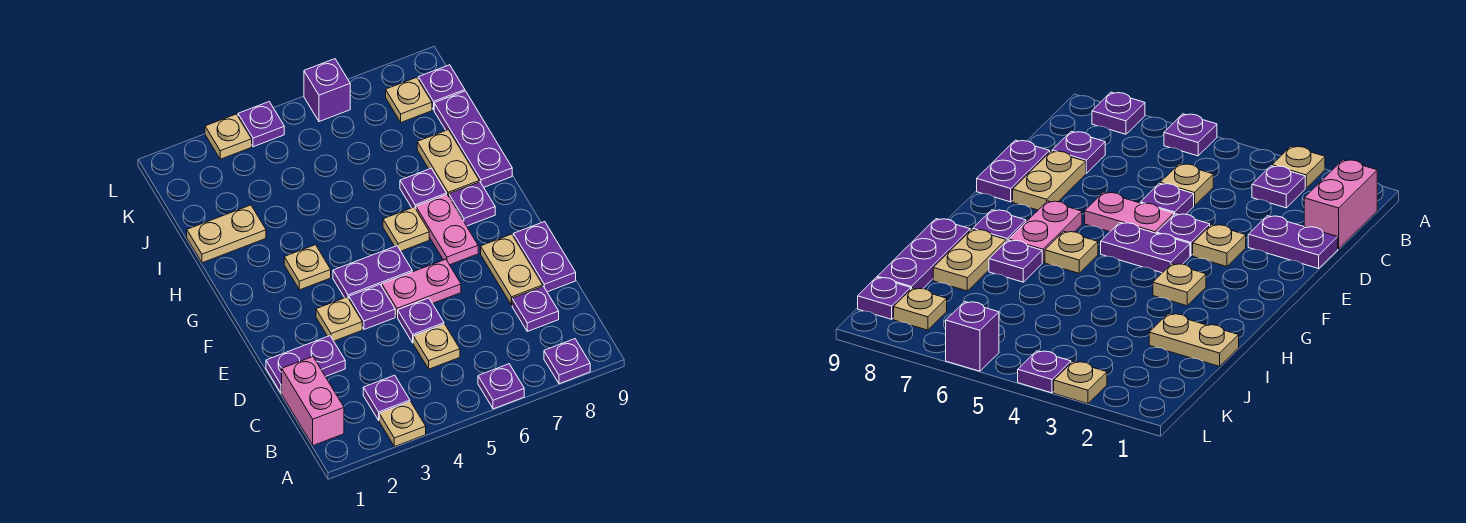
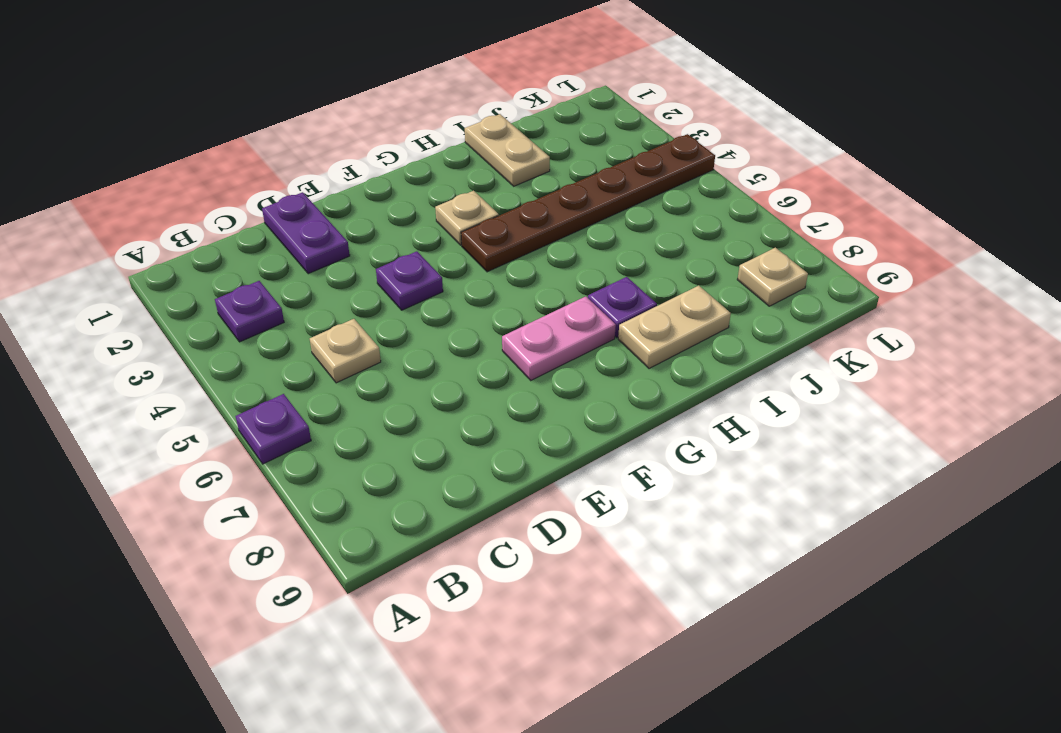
brown 1x6 plate [461,134,715,272] -> purple 1x1 plate [238,102,284,147]
none -> tan 1x1 plate [379,401,426,447]
none -> purple 1x1 plate [544,339,590,384]
none -> pink 1x2 brick [282,357,344,445]

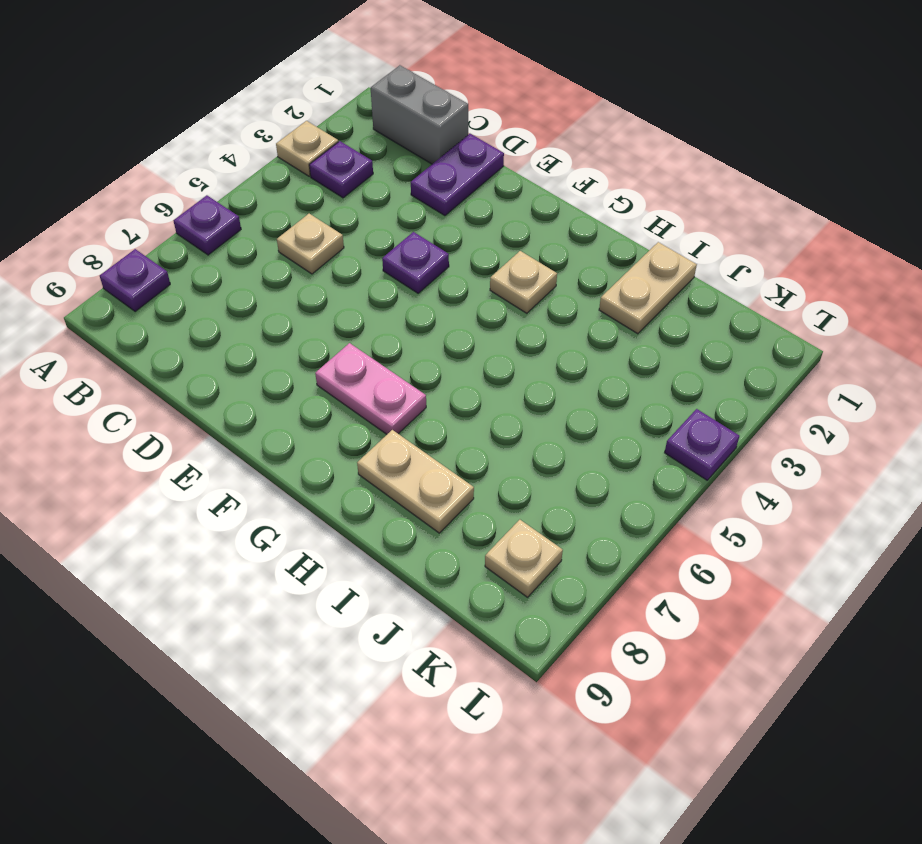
grey 1x2 brick [371,65,468,164] -> pink 1x2 brick [282,357,344,445]
none -> purple 1x1 plate [512,286,559,331]
none -> purple 1x1 plate [398,298,444,343]
none -> tan 1x2 plate [481,234,543,305]

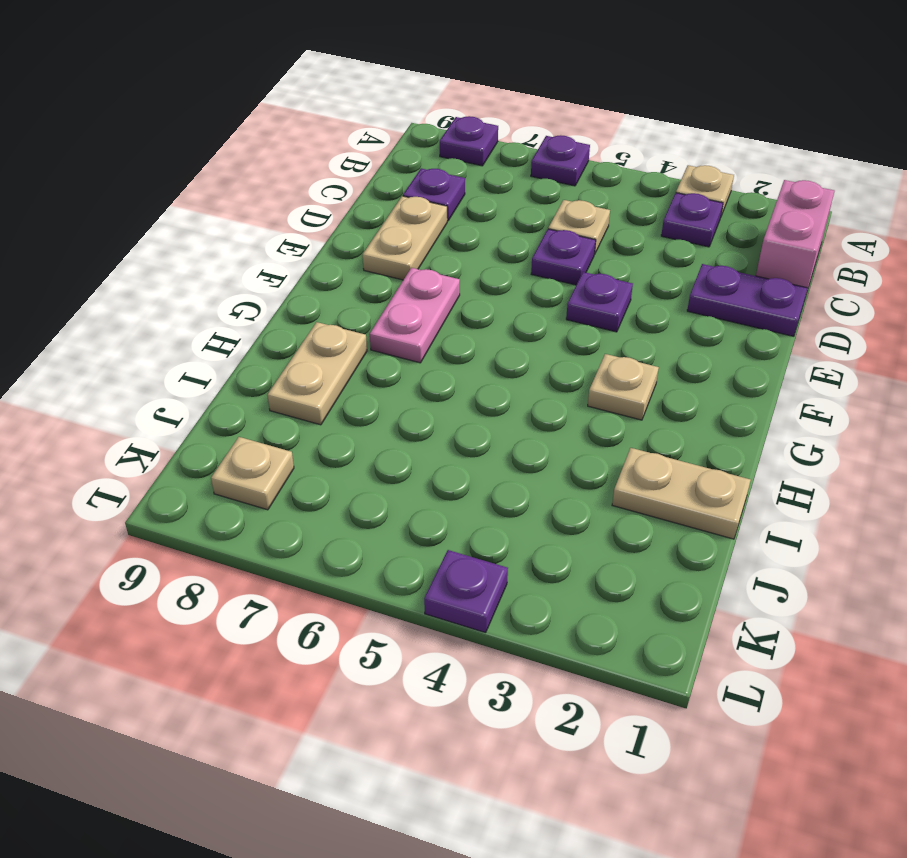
none -> purple 1x2 plate [513,222,576,292]
none -> tan 1x1 plate [316,297,362,341]
none -> pink 1x2 plate [382,259,461,317]

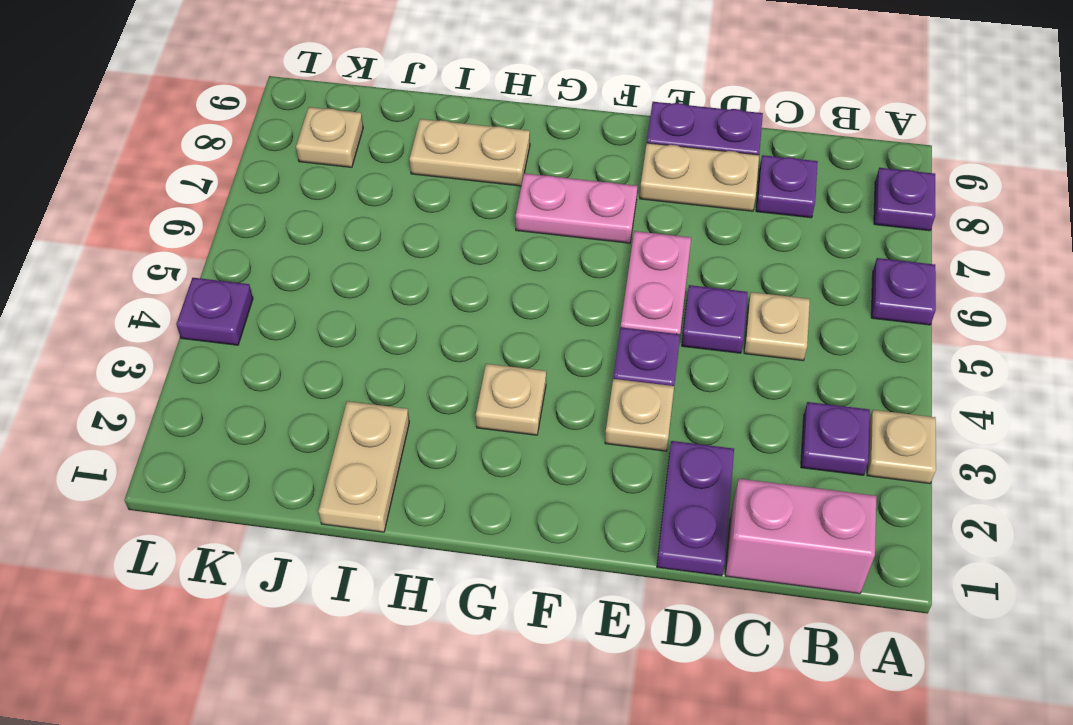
none -> purple 1x2 plate [333,246,412,299]
none -> tan 1x1 plate [383,207,429,251]
none -> purple 1x1 plate [449,182,495,226]

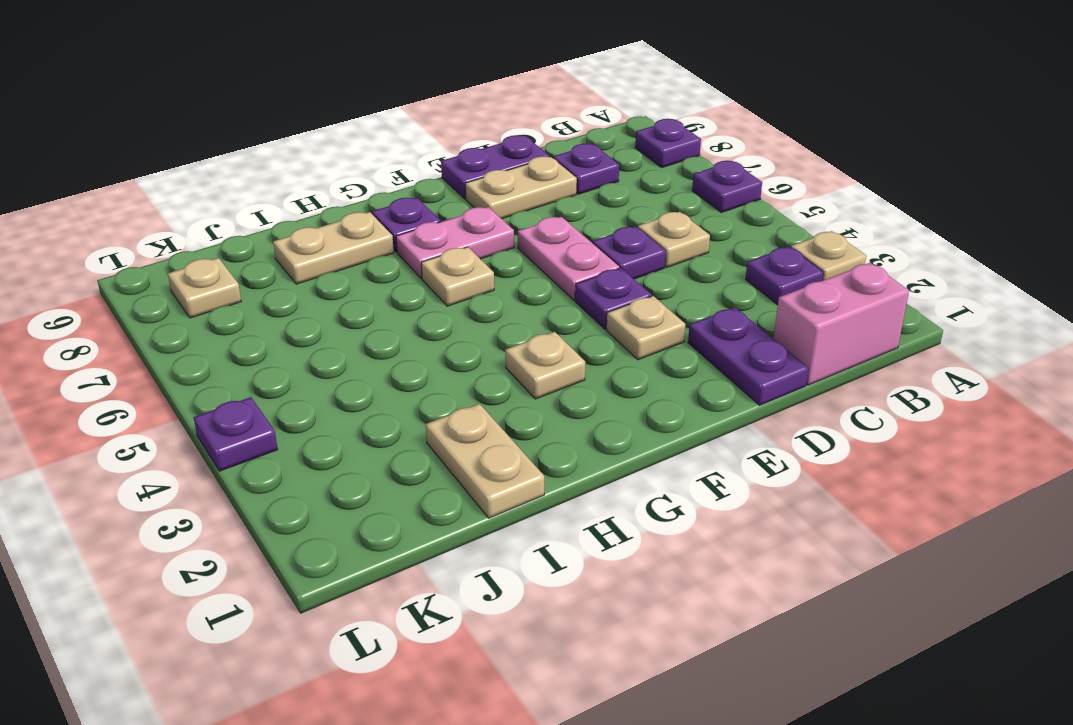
none -> purple 1x2 plate [333,246,412,299]
none -> purple 1x1 plate [400,168,447,209]
none -> purple 1x3 plate [434,91,512,187]

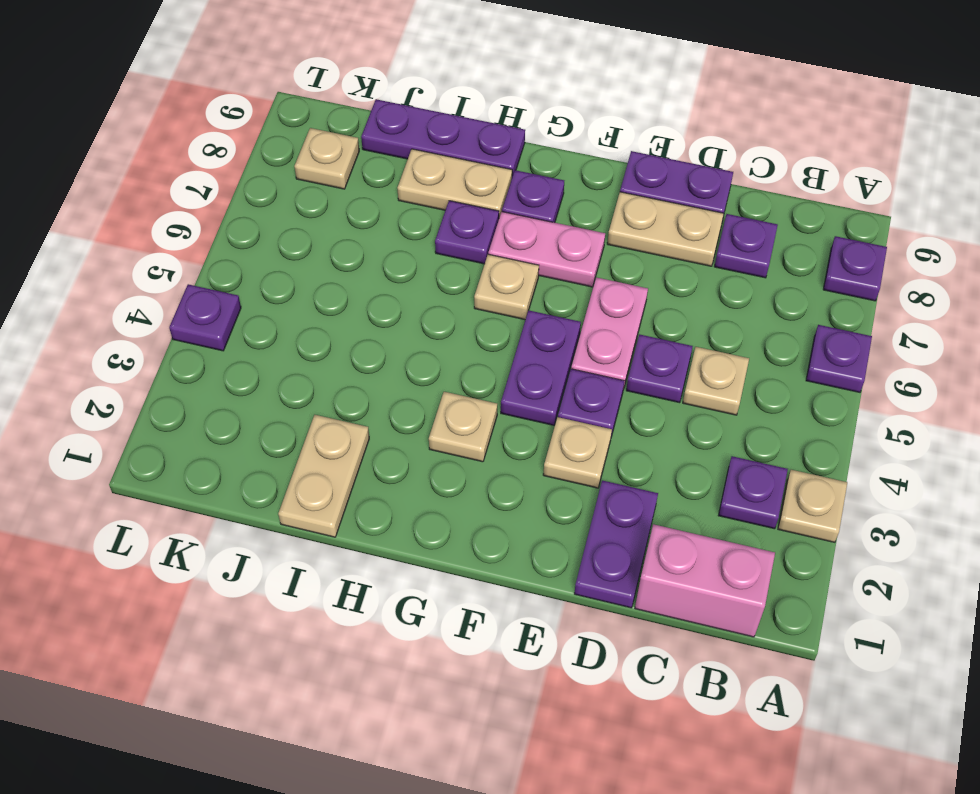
none -> purple 1x1 plate [418,65,465,110]
none -> tan 1x1 plate [205,114,252,159]
none -> purple 1x1 brick [304,59,350,122]

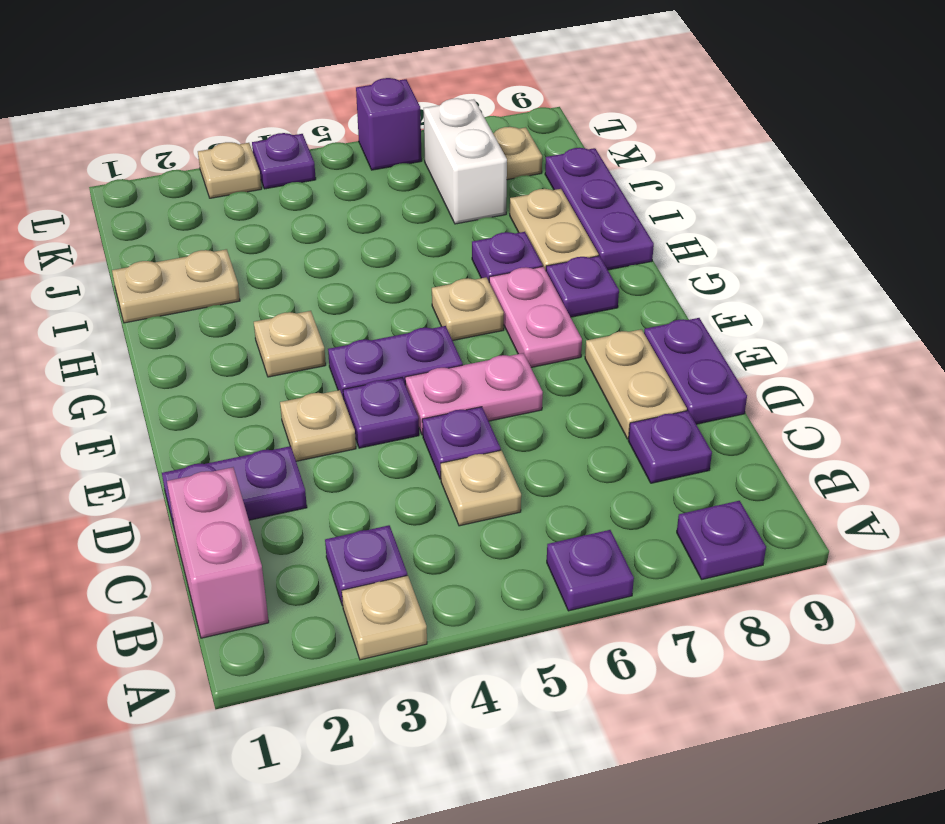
white 1x2 brick [424,98,507,224] -> none
none -> purple 1x1 plate [418,65,465,110]

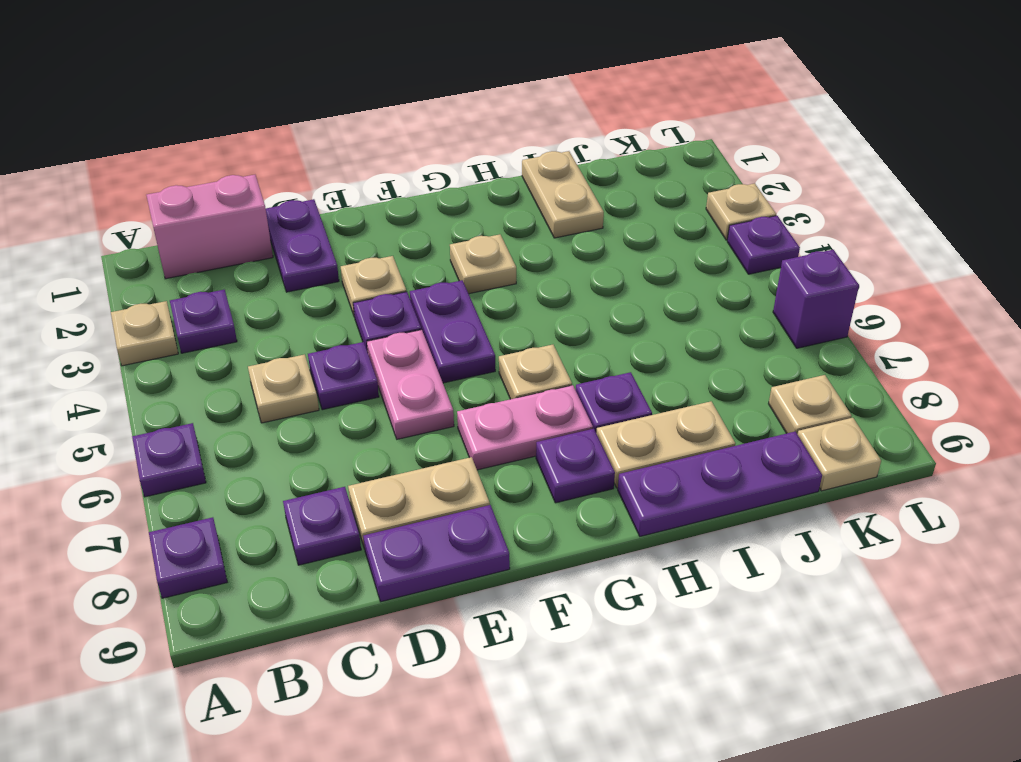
tan 1x1 plate [797,418,881,491] -> purple 1x1 plate [418,65,465,110]

